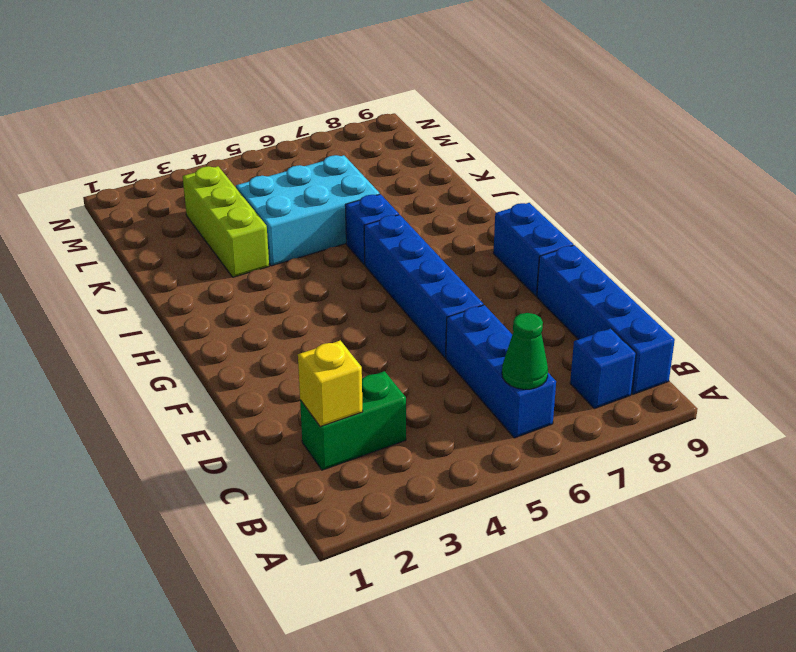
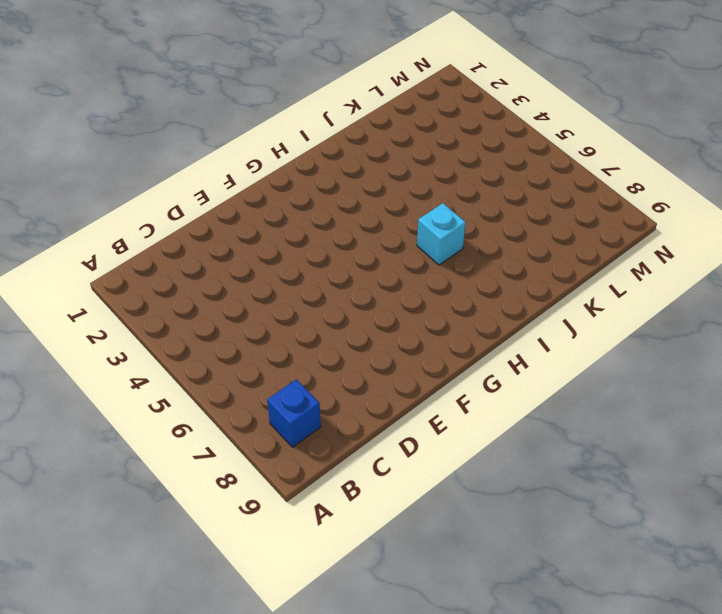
cyan 1x1 brick [417,203,466,265] -> blue 1x1 brick [345,194,399,265]
none -> blue 1x3 brick [446,305,556,438]
none -> blue 1x4 brick [537,245,675,394]

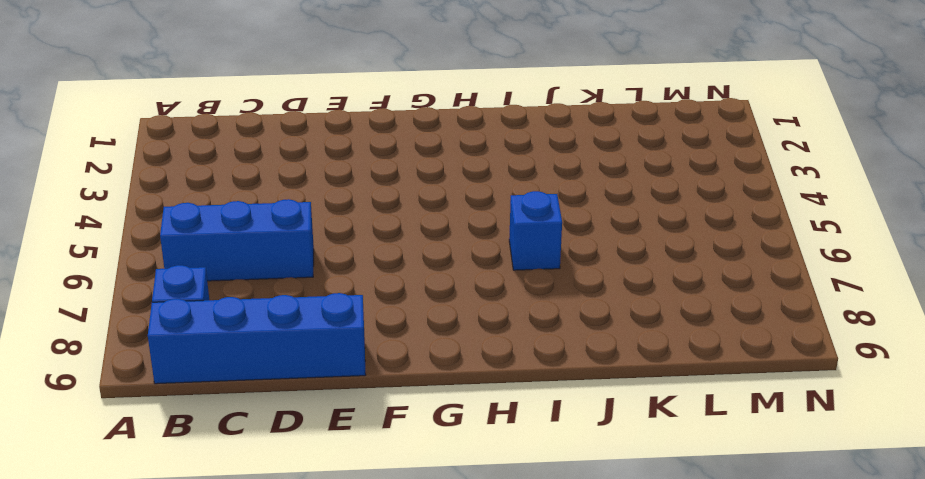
none -> green 1x2 brick [300,371,406,470]
none -> blue 1x4 brick [364,215,483,358]

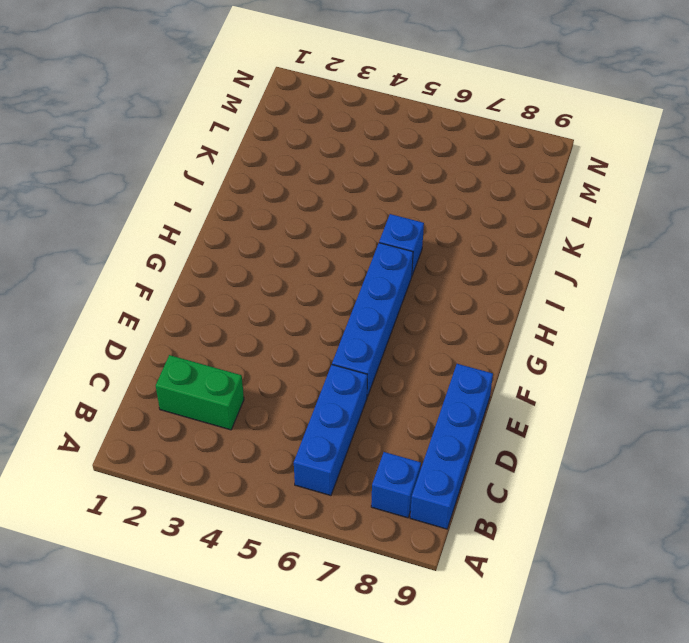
none -> blue 1x2 brick [493,203,573,296]
none -> lime 1x3 brick [183,166,269,277]

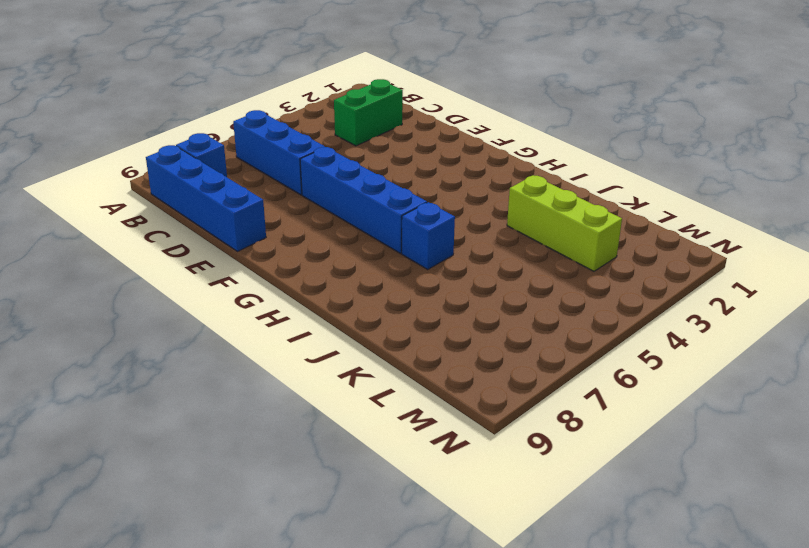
none -> blue 1x2 brick [493,203,573,296]
none -> cyan 2x3 brick [236,155,380,266]

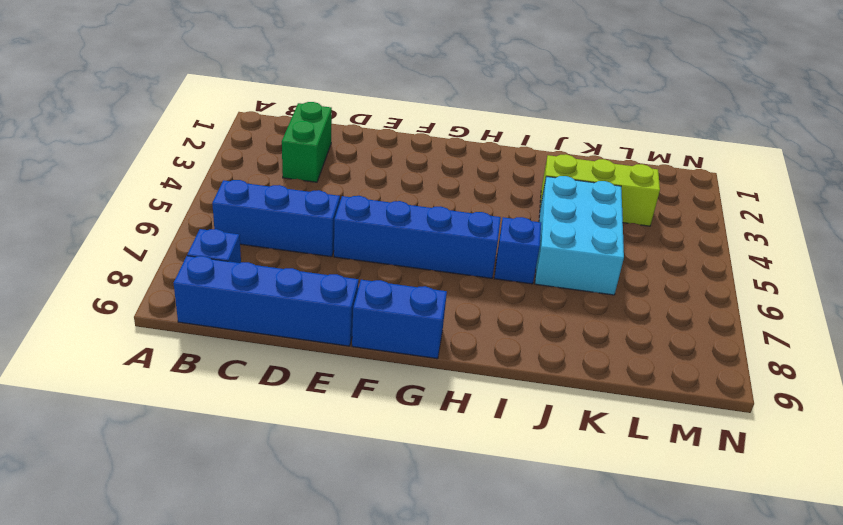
none -> green 1x1 cone [502,313,548,389]
none -> yellow 1x1 brick [298,340,363,427]

